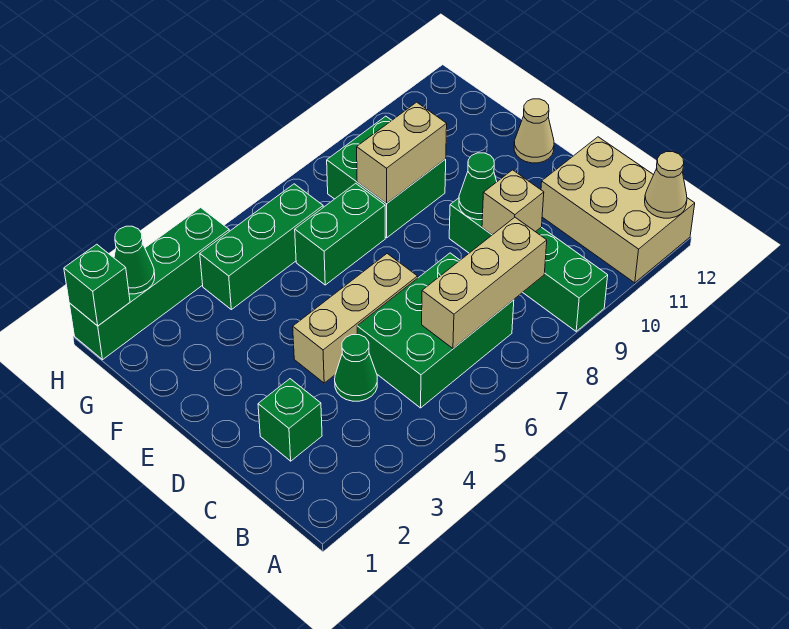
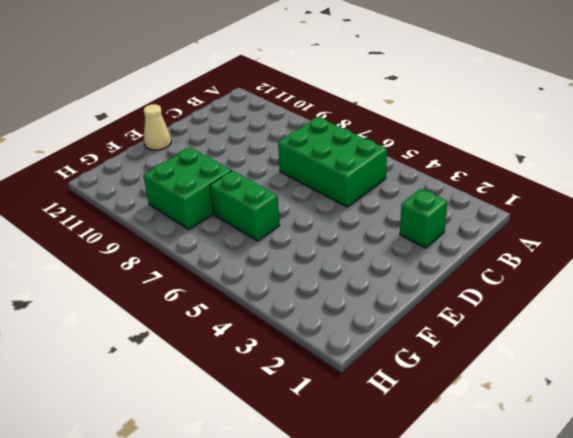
none -> green 1x4 brick [449,198,608,331]
none -> tan 2x3 brick [541,137,695,283]
none -> green 1x1 cone [335,335,377,401]

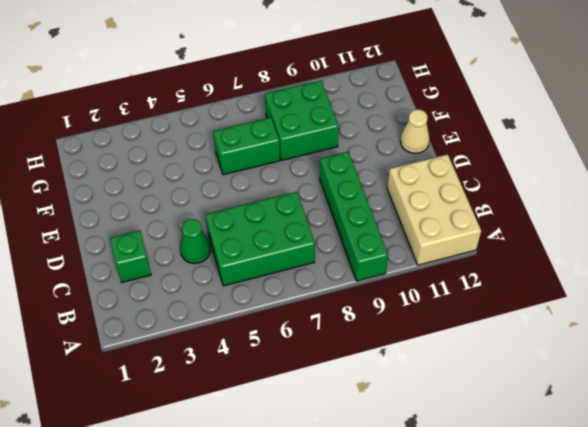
none -> tan 1x3 brick [293,254,418,383]
none -> green 1x3 brick [200,184,323,310]
none -> green 1x4 brick [69,208,229,360]

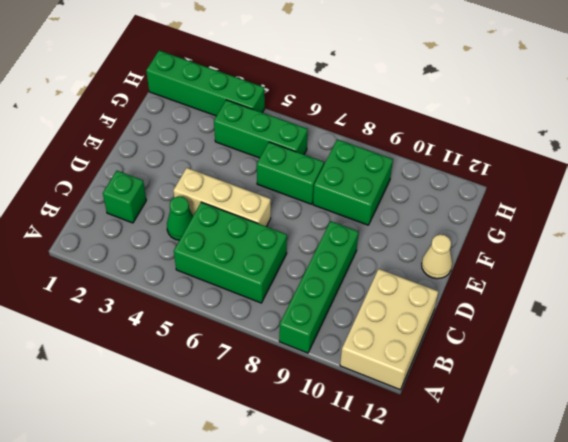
none -> tan 1x1 cone [645,152,687,218]
none -> tan 1x3 brick [422,217,547,348]
none -> tan 1x1 brick [482,170,544,235]

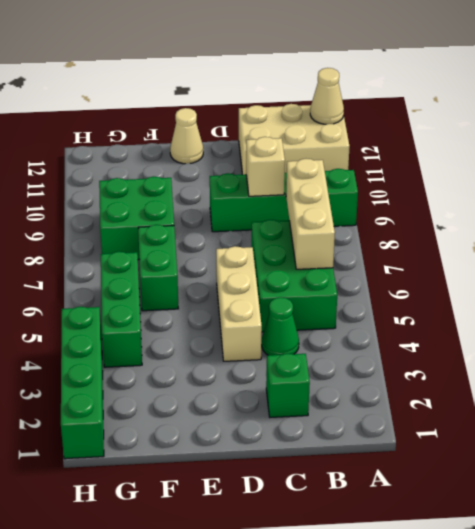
none -> green 1x1 cone [459,153,497,220]
none -> tan 1x2 brick [357,102,447,203]
none -> green 1x1 brick [64,244,130,326]

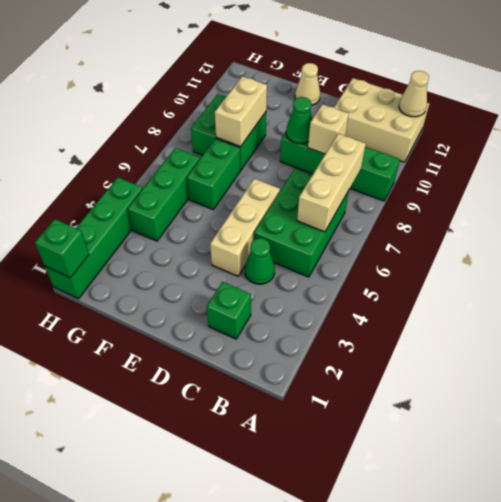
none -> green 1x1 cone [114,226,155,294]

